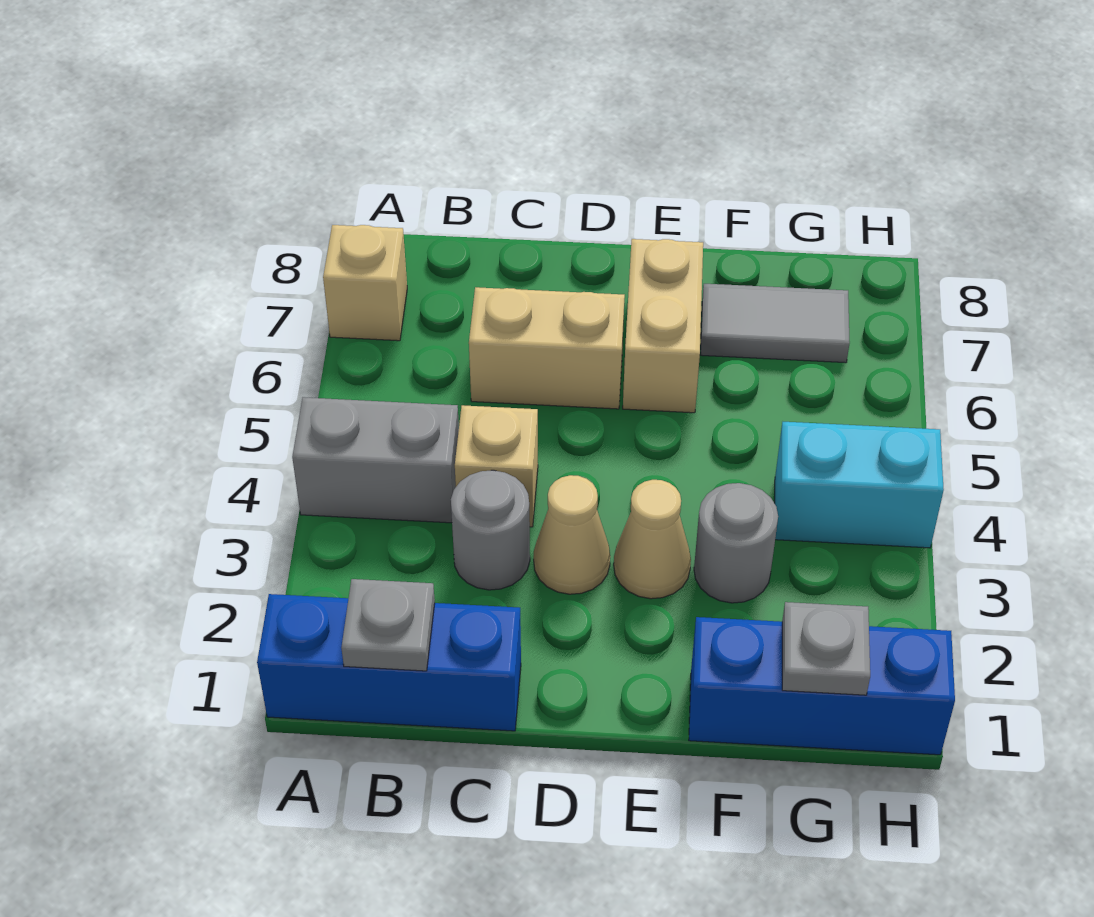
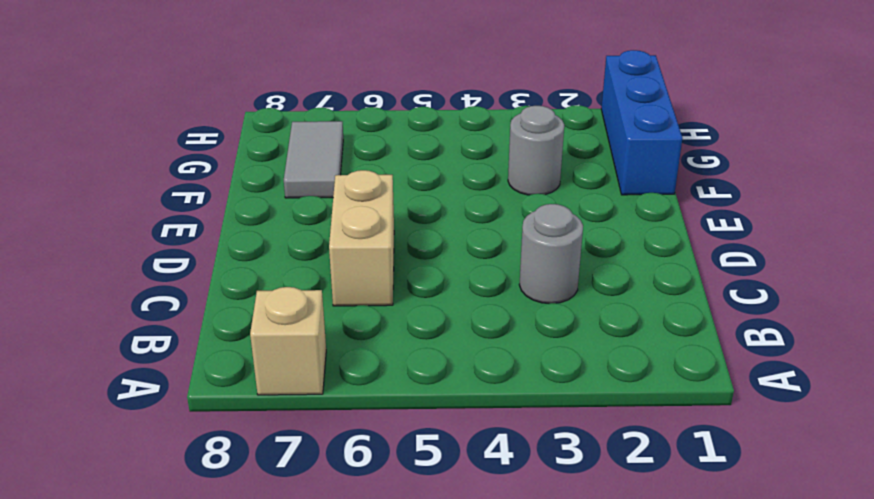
none -> blue 1x3 brick [257,594,521,731]
none -> grey 1x2 brick [292,397,459,523]
none -> tan 1x1 brick [455,405,538,527]

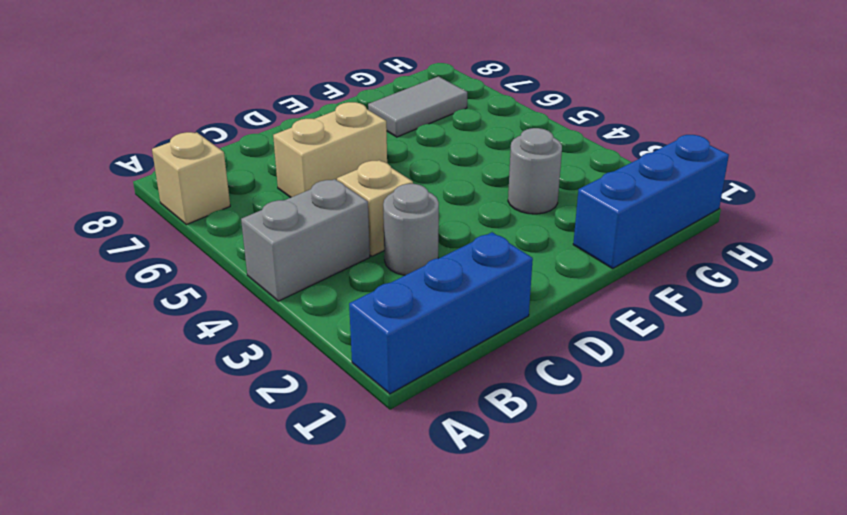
none -> tan 1x1 cone [534,475,610,594]
none -> tan 1x1 cone [614,480,691,599]
none -> tan 1x2 brick [623,239,703,413]

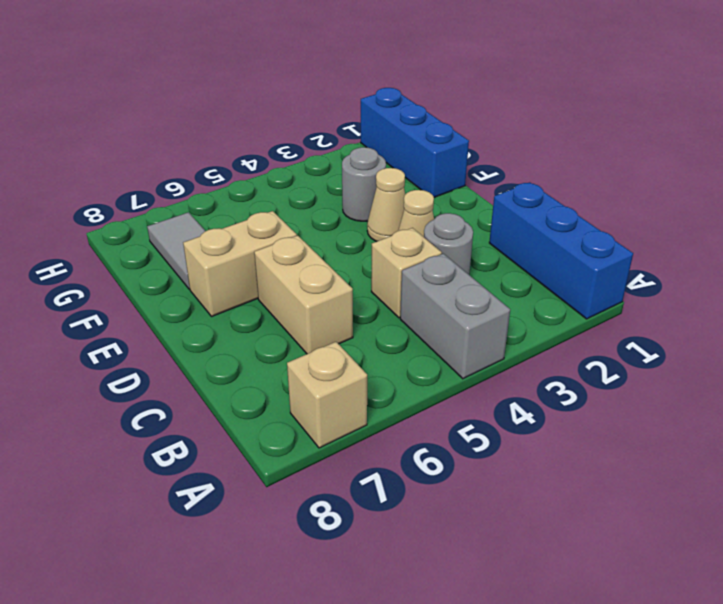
none -> cyan 1x2 brick [775,422,944,548]
none -> grey 1x1 plate [341,579,435,671]
none -> grey 1x1 plate [782,602,870,695]

